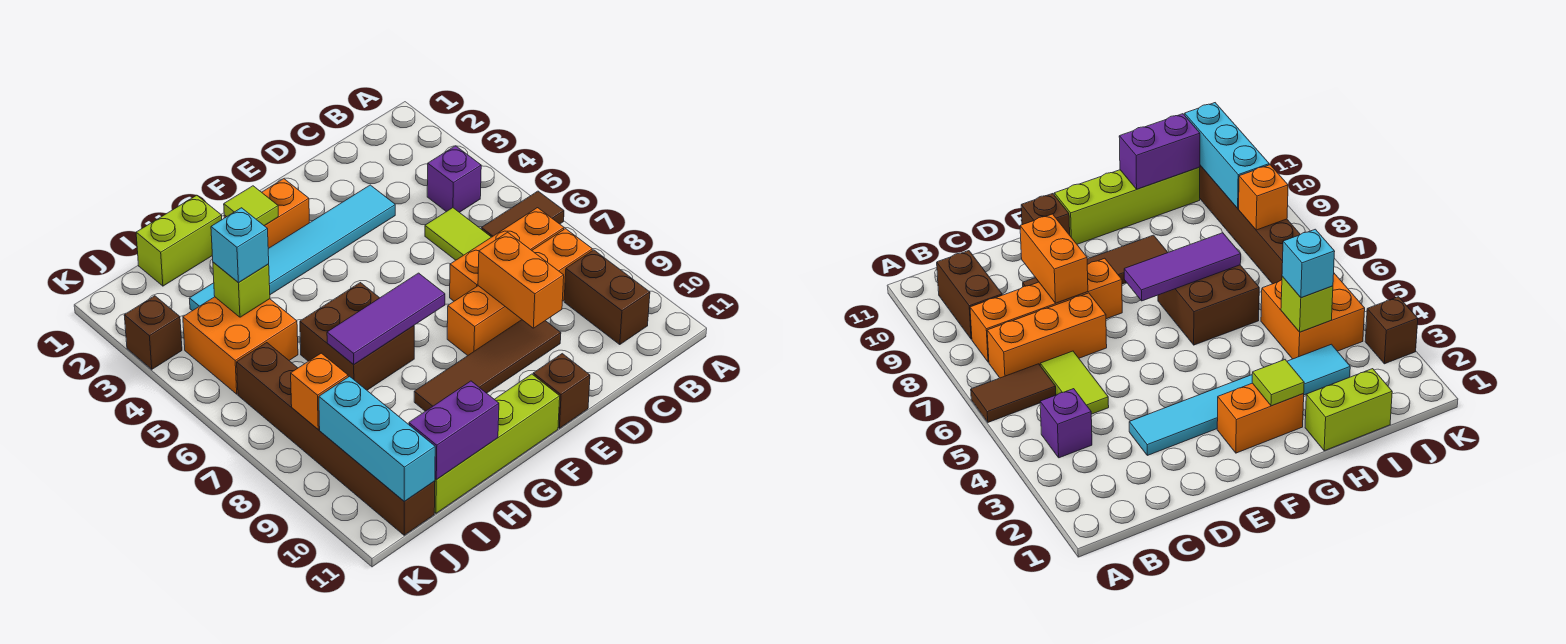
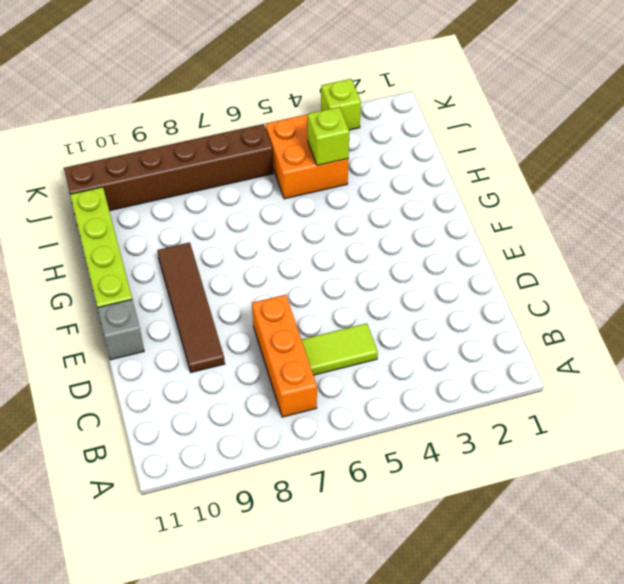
grey 1x1 brick [98,300,144,360] -> brown 1x1 brick [533,354,590,428]
lime 1x1 brick [321,79,361,130] -> brown 1x1 brick [124,296,182,369]
none -> brown 1x2 tile [481,191,564,237]
none -> purple 1x1 brick [427,146,481,212]
none -> orange 1x4 brick [447,229,592,355]

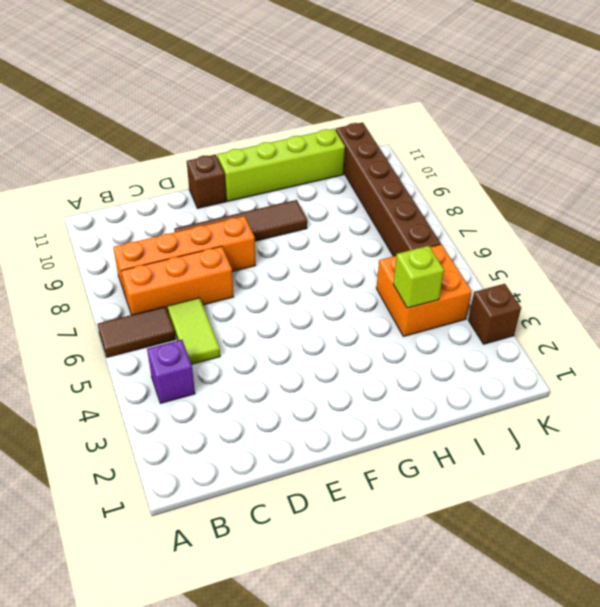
none -> brown 1x2 brick [564,250,650,344]
none -> cyan 1x6 tile [189,185,395,311]
none -> orange 1x2 brick [224,179,309,249]

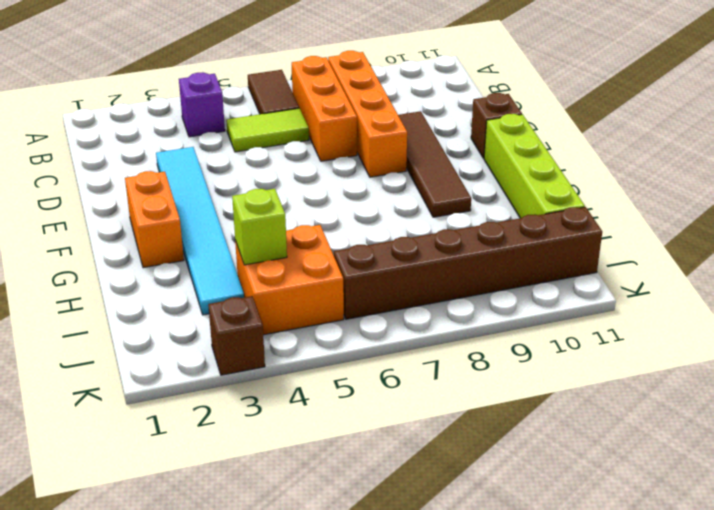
none -> brown 1x2 brick [564,250,650,344]
none -> brown 2x2 brick [300,283,414,390]
none -> lime 1x2 brick [136,195,222,286]

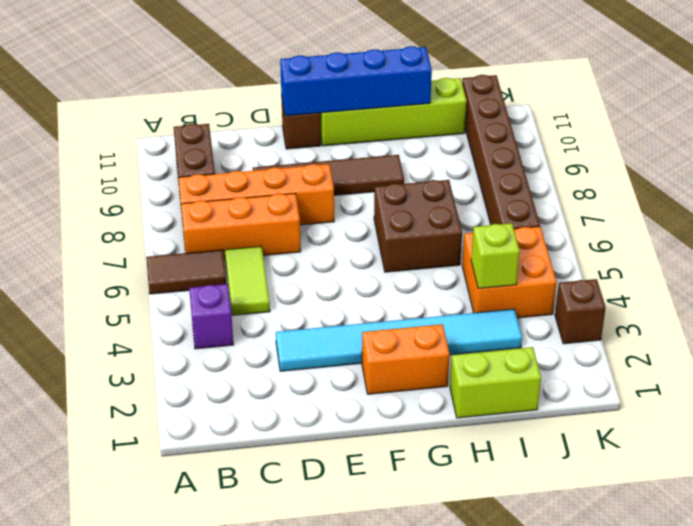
blue 1x4 brick [280,46,432,116] -> purple 1x2 brick [409,381,499,480]
none -> orange 1x2 brick [478,232,564,328]
none -> purple 1x3 tile [327,273,445,365]
none -> lime 1x1 tile [224,186,278,226]

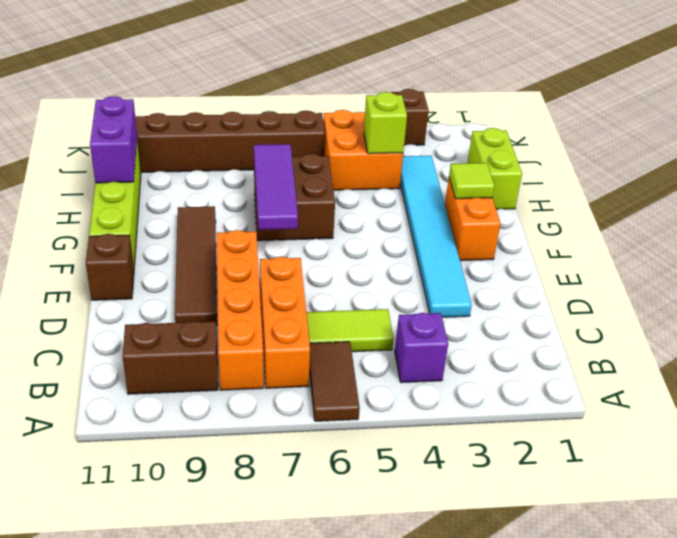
none -> orange 1x2 brick [478,232,564,328]
none -> orange 1x1 brick [291,353,348,429]
none -> cyan 1x3 brick [319,376,435,501]

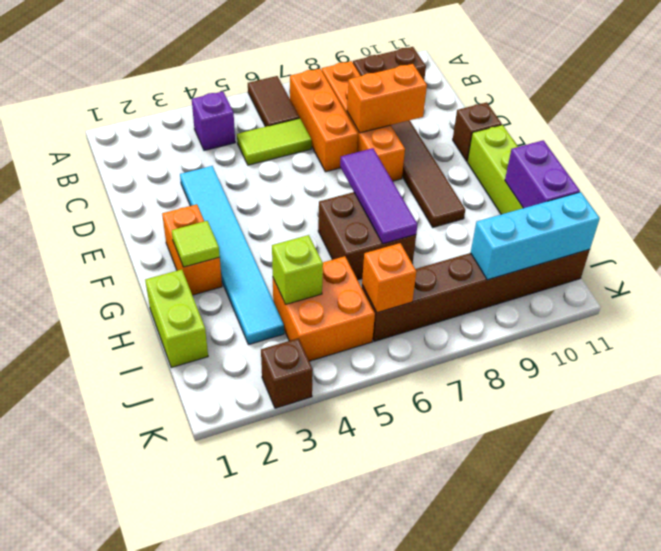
orange 1x1 brick [362,243,416,313] -> orange 1x1 brick moved to [291,353,348,429]
none -> cyan 1x1 brick [211,208,269,283]

